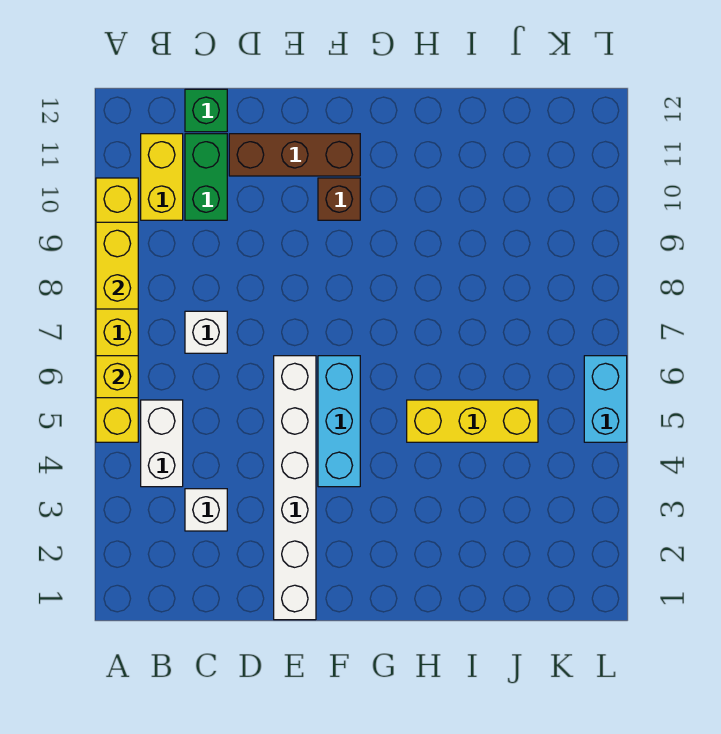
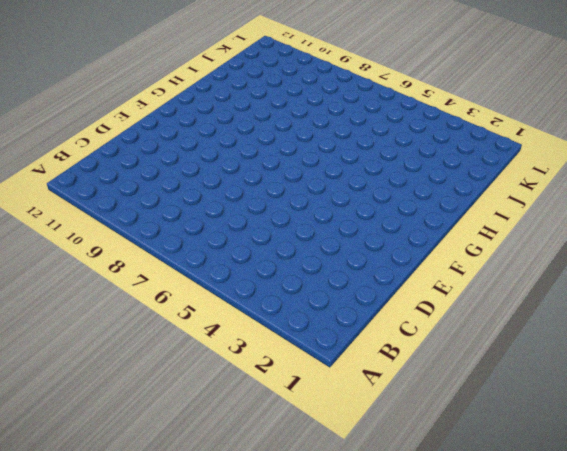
none -> yellow 1x6 brick [96,178,138,442]
none -> white 1x2 brick [141,400,183,487]
none -> yellow 1x2 brick [141,134,183,220]

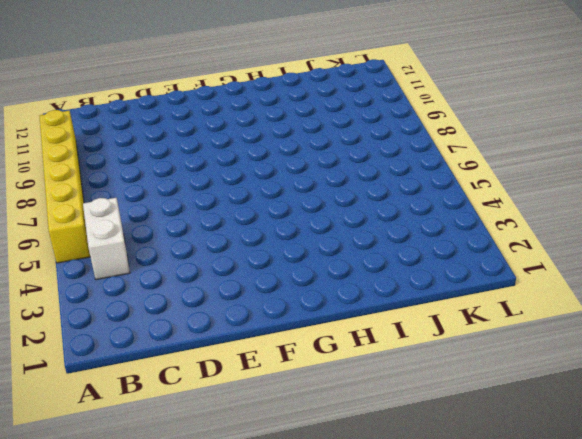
none -> yellow 1x2 brick [141,134,183,220]
none -> white 1x1 brick [185,489,227,531]
none -> white 1x1 brick [185,311,227,353]

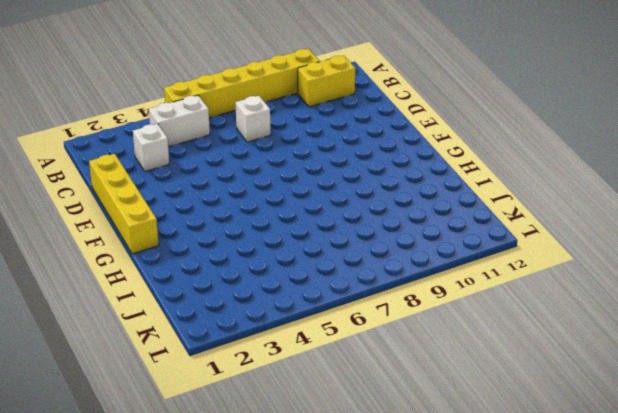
yellow 1x4 brick [89,154,159,254] -> white 1x6 brick [274,356,316,620]
none -> green 1x2 brick [185,134,227,220]
none -> green 1x1 brick [185,89,227,132]
none -> brown 1x3 brick [229,134,360,176]

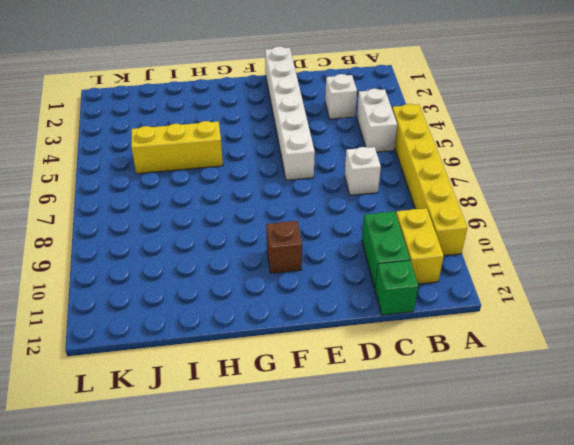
none -> brown 1x3 brick [229,134,360,176]
none -> cyan 1x3 brick [318,356,360,487]
none -> cyan 1x2 brick [584,356,627,442]

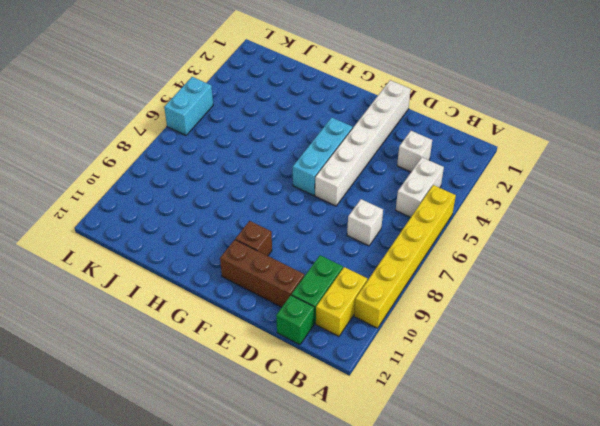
none -> yellow 1x3 brick [407,400,538,442]
none -> yellow 1x1 brick [96,356,138,398]
none -> yellow 1x2 brick [96,222,138,309]

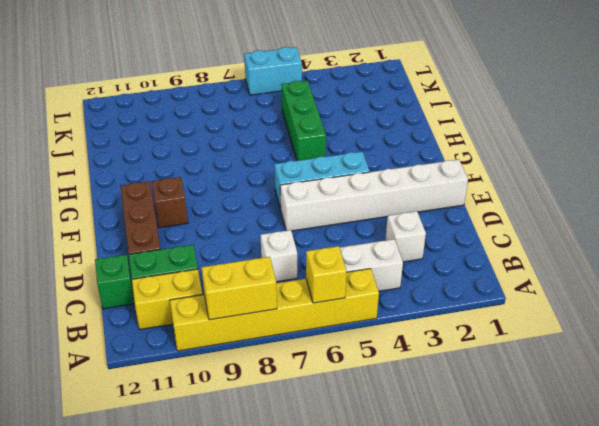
green 1x3 brick [281,81,326,161] -> yellow 1x3 brick [407,400,538,442]

